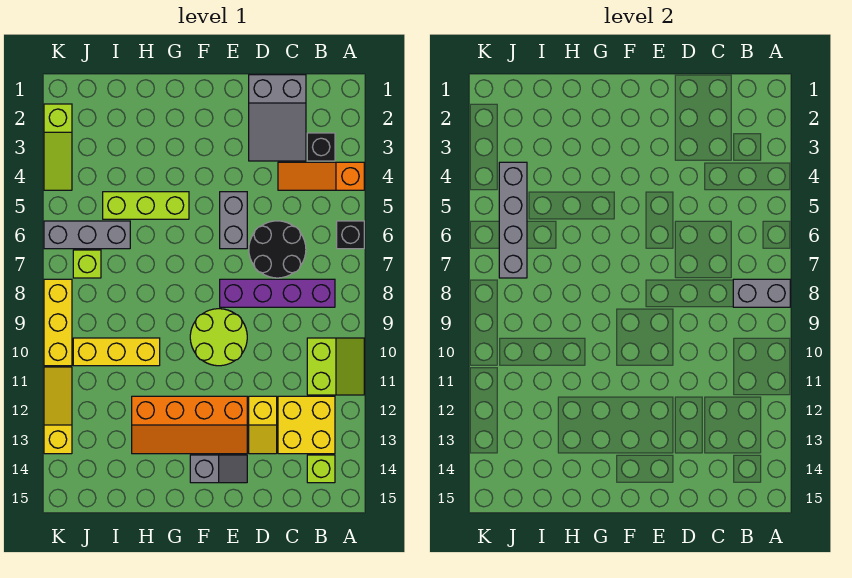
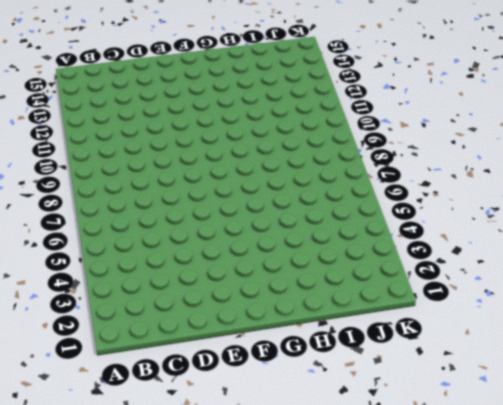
none -> orange 1x3 slope [278,162,364,190]
none -> black 1x1 brick [337,221,364,249]
none -> lime 2x2 slope [307,338,364,395]

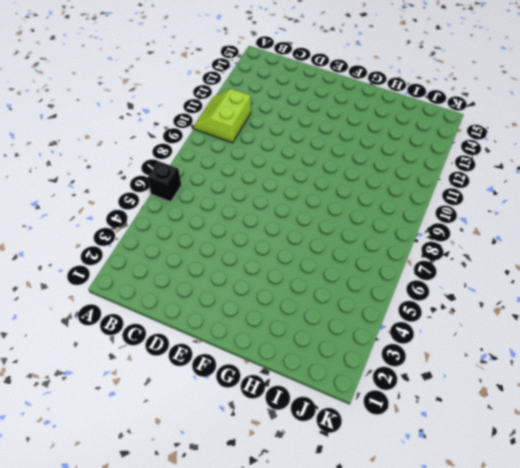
none -> orange 1x3 slope [278,162,364,190]
none -> black 1x1 brick [307,133,335,161]
none -> purple 1x4 brick [220,279,335,307]

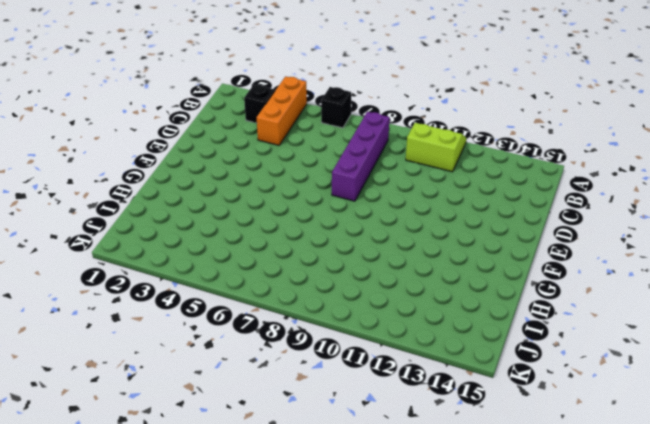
orange 1x3 brick [257,77,307,145] -> orange 1x3 slope [278,162,364,190]
none -> yellow 2x2 brick [278,396,335,454]
none -> lime 1x1 brick [307,455,335,483]
none -> grey 2x3 slope [249,75,306,161]

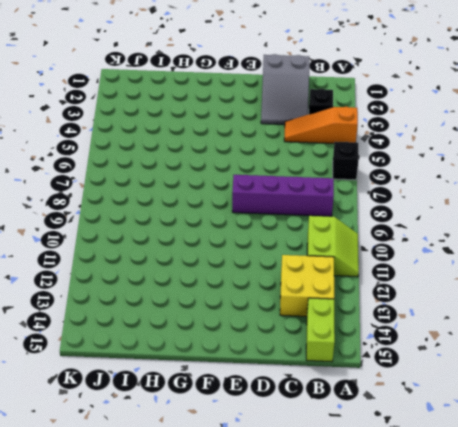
lime 1x2 brick [306,298,335,362] -> lime 1x1 brick [307,455,335,483]
none -> black 2x2 round brick [249,221,306,278]
none -> yellow 1x2 slope [249,396,277,454]
none -> grey 1x2 brick [220,192,247,249]

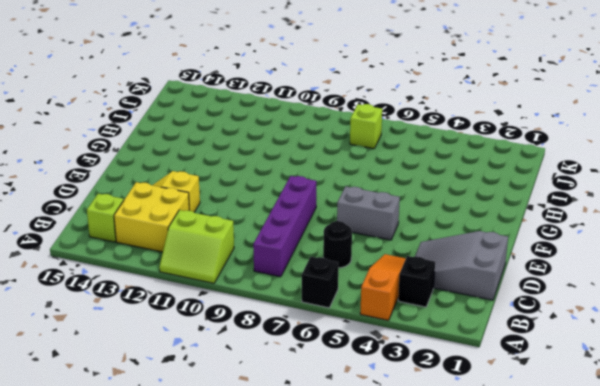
black 1x1 round brick [323,221,352,268] -> black 2x2 round brick [249,221,306,278]
none -> lime 2x2 round brick [190,309,247,366]
none -> orange 2x4 slope [132,396,247,454]
none -> grey 1x2 slope [190,455,247,483]

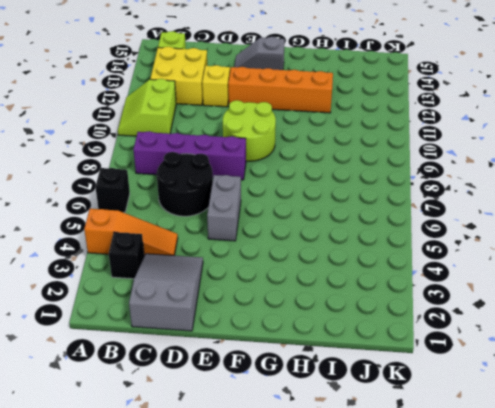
none -> lime 1x3 brick [103,192,189,219]
none -> yellow 1x3 brick [73,338,160,366]
none -> grey 1x3 brick [44,221,130,249]

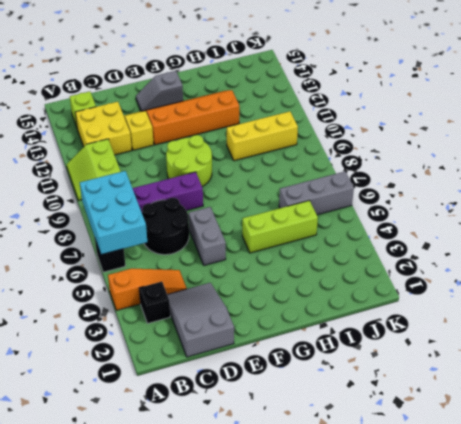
cyan 2x3 brick [80,171,147,255] -> grey 1x2 brick [733,279,790,307]
none -> lime 1x1 brick [73,250,101,278]
none -> lime 1x3 slope [44,104,72,190]
none -> yellow 1x3 brick [44,279,72,366]

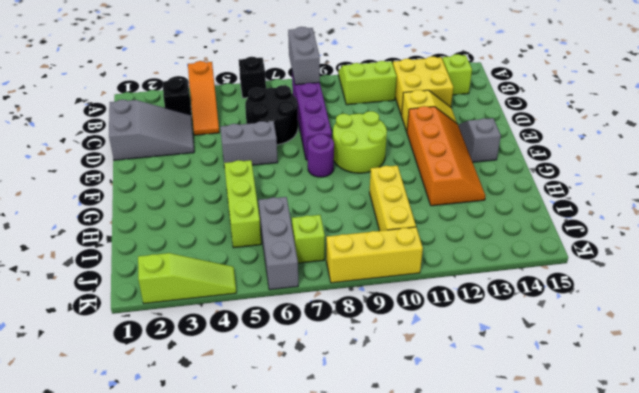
purple 1x1 round brick [308,134,334,177] -> none
none -> yellow 1x3 slope [44,367,72,454]
none -> grey 1x4 brick [499,162,527,278]

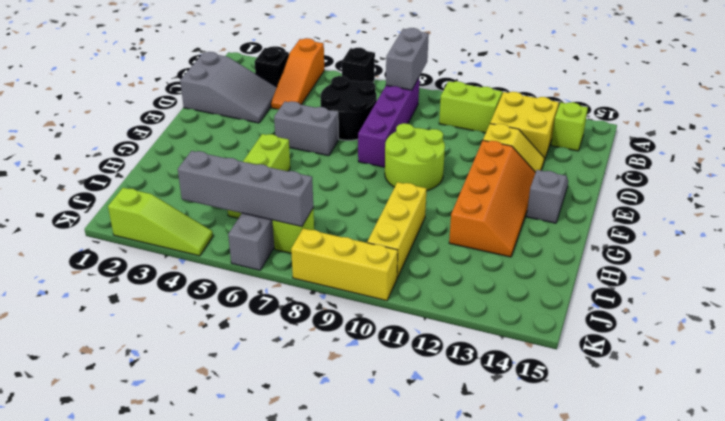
none -> yellow 1x3 slope [44,367,72,454]

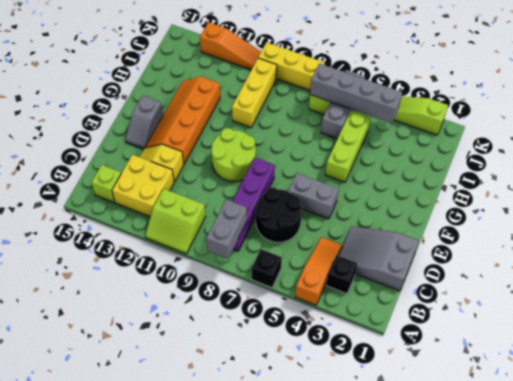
orange 1x3 slope [200,22,261,70] -> yellow 1x3 slope [44,367,72,454]

